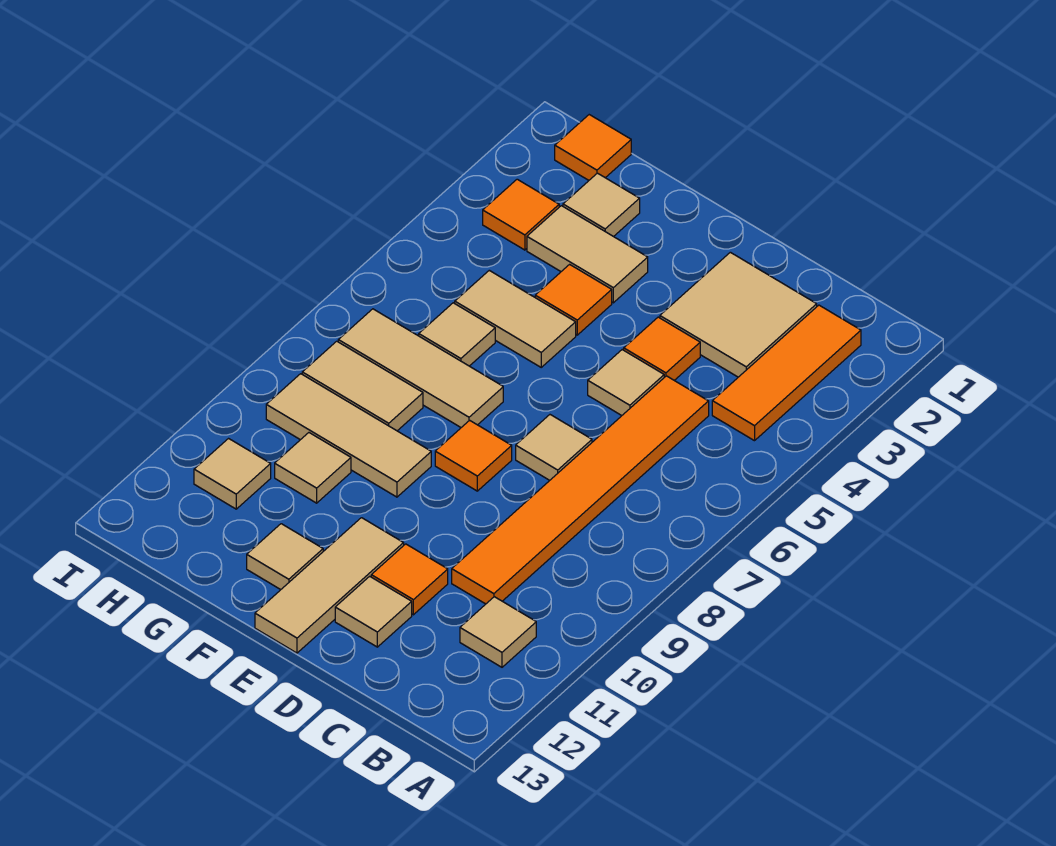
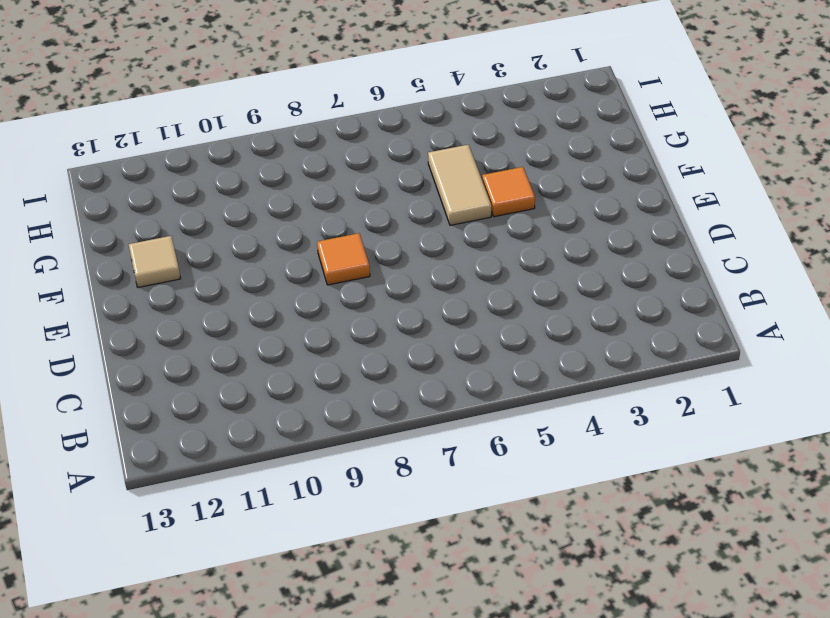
none -> orange 1x3 tile [712,305,861,441]
none -> tan 1x1 tile [460,597,536,667]
none -> tan 2x2 tile [660,252,817,377]

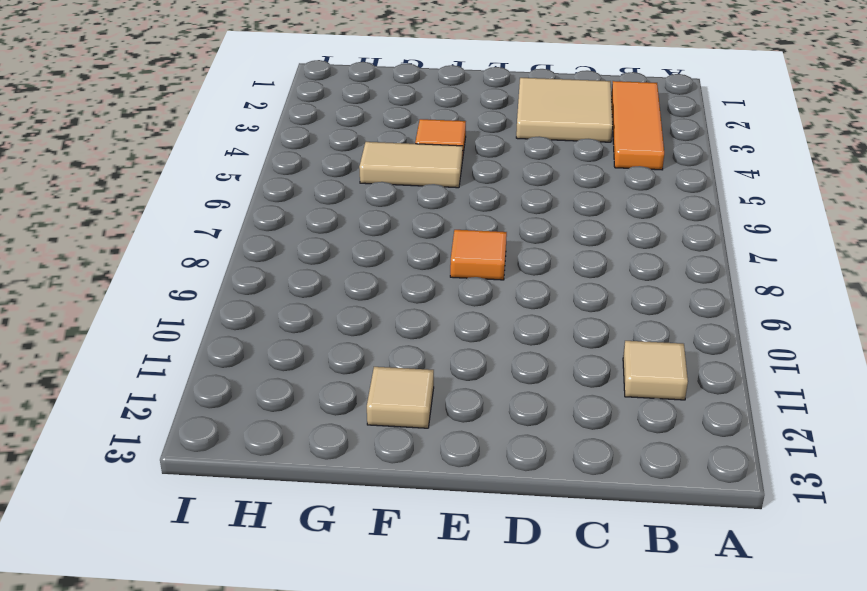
none -> orange 1x6 tile [452,376,709,604]
none -> orange 1x1 tile [624,317,700,380]
none -> tan 1x1 tile [588,350,664,416]

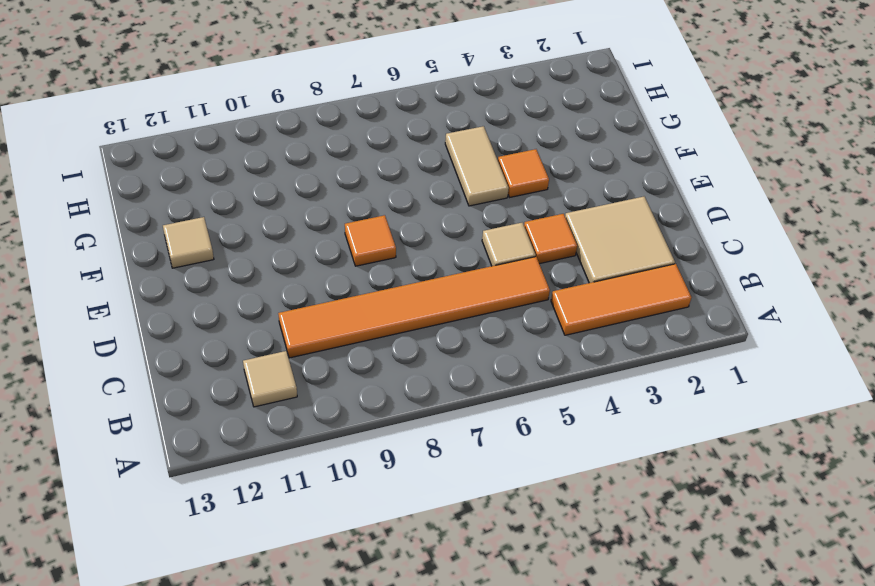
none -> tan 1x1 tile [516,415,592,480]
none -> orange 1x1 tile [371,544,448,615]
none -> tan 1x1 tile [335,576,412,647]

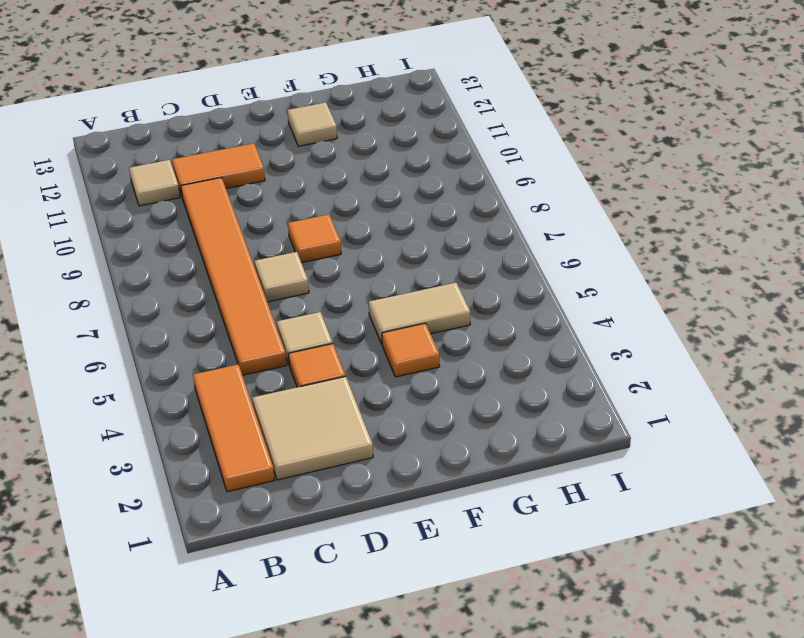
orange 1x2 tile [172,143,265,196] -> orange 1x1 tile [371,544,448,615]
none -> tan 1x1 tile [335,576,412,647]
none -> tan 1x3 tile [255,518,404,653]
none -> tan 1x2 tile [527,206,648,303]

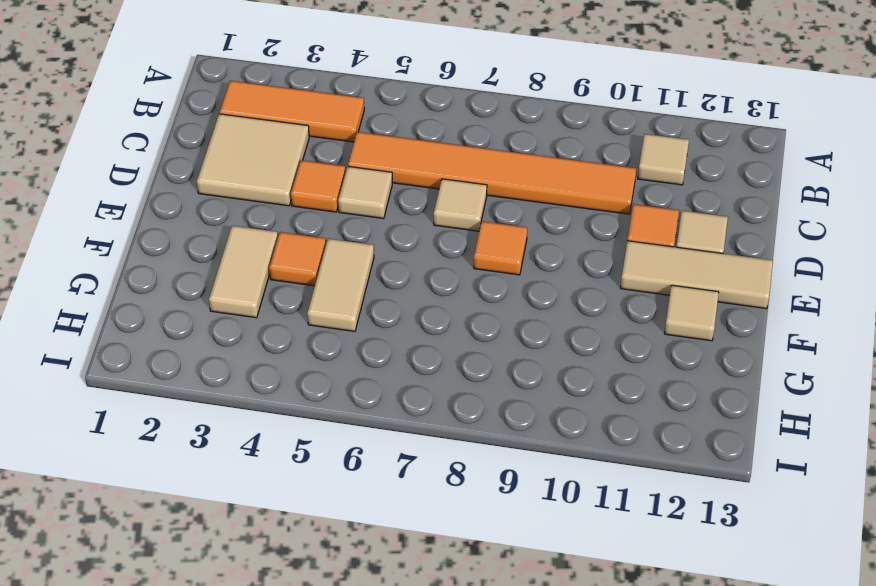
none -> tan 1x3 tile [338,309,503,427]
none -> tan 1x3 tile [266,374,431,497]
none -> tan 1x1 tile [563,173,640,237]

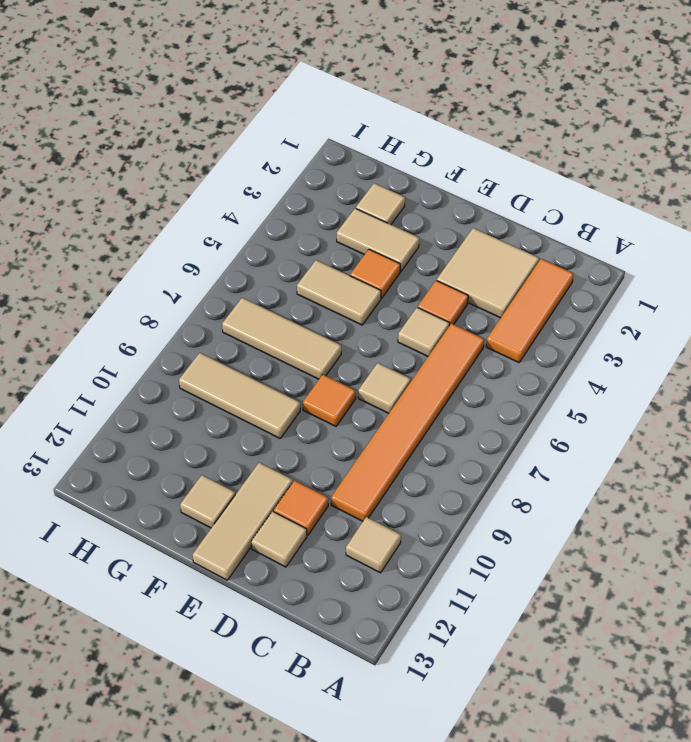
none -> tan 1x1 tile [419,303,495,366]
none -> tan 1x2 tile [302,341,423,431]
none -> tan 1x1 tile [275,433,351,503]

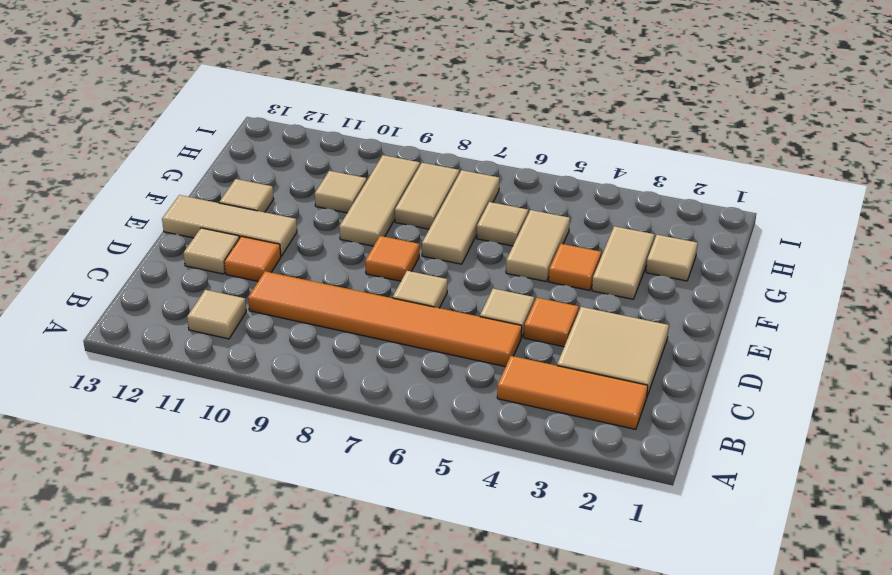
none -> orange 1x1 tile [555,115,631,180]
none -> orange 1x1 tile [483,179,559,250]
none -> tan 1x1 tile [194,439,271,509]

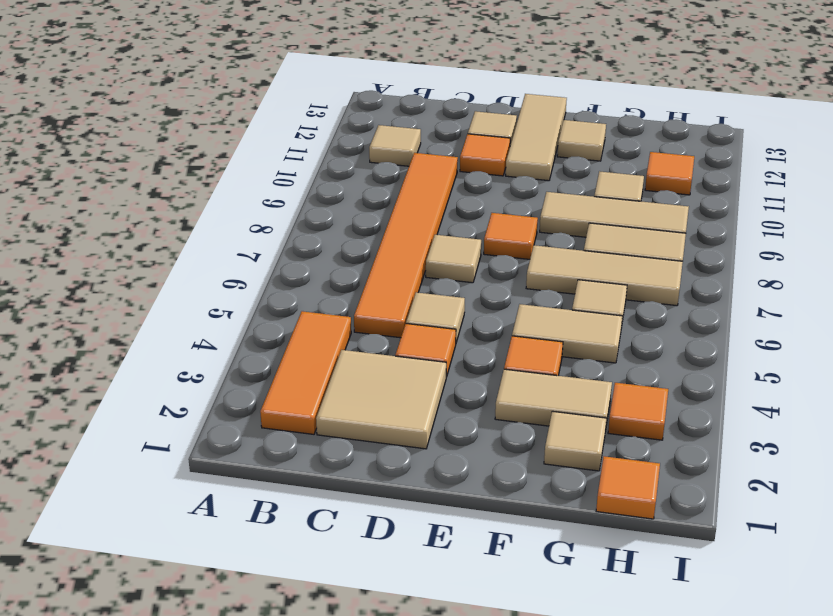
orange 1x1 tile [645,152,694,195] -> tan 1x1 tile [194,439,271,509]

